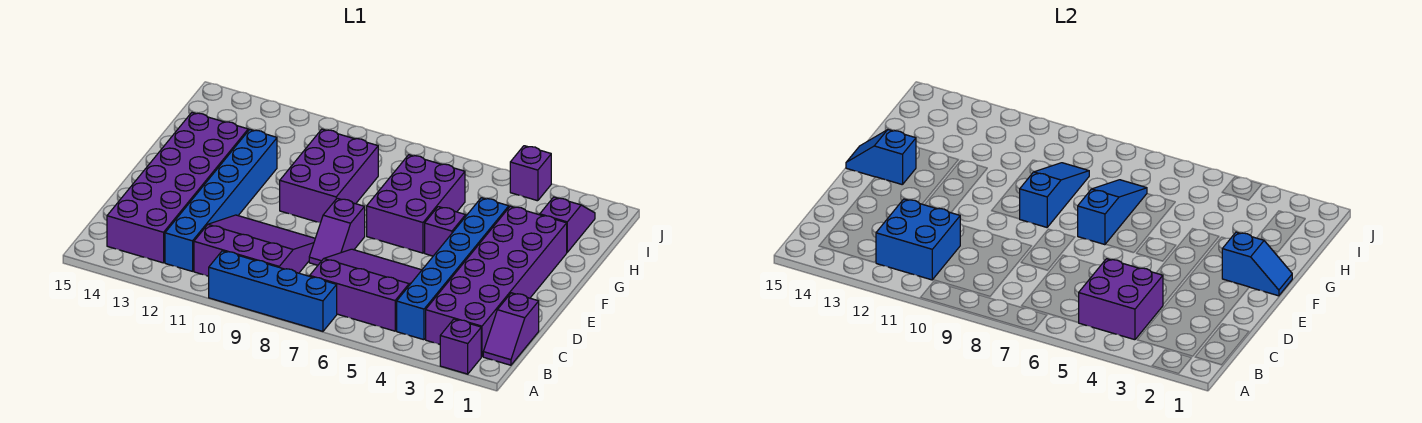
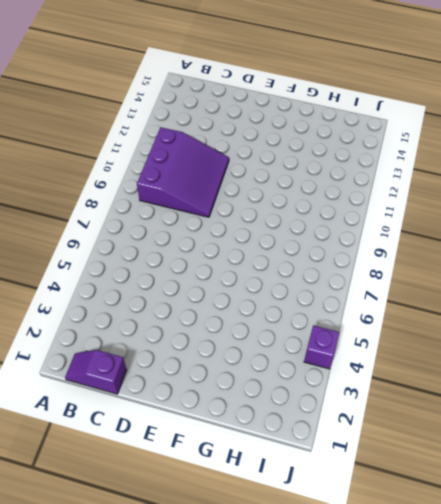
none -> purple 1x1 brick [440,319,481,374]
none -> blue 1x4 brick [209,251,337,331]
none -> purple 2x6 brick [426,206,567,357]

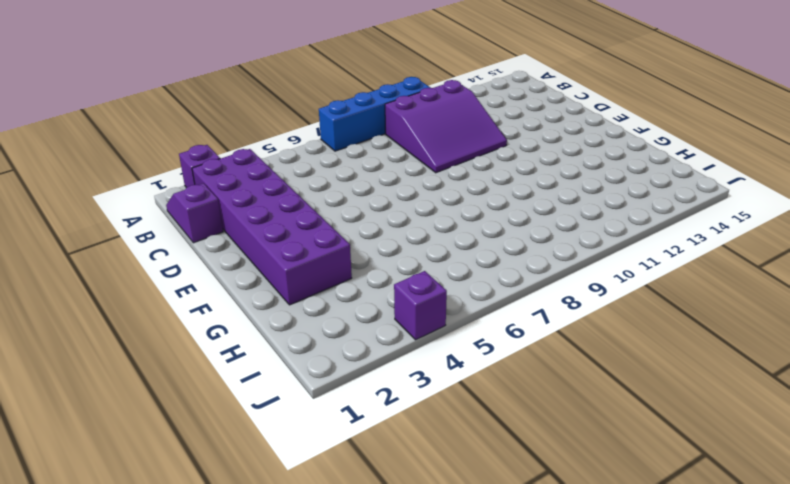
none -> blue 1x6 brick [397,198,509,340]
none -> purple 3x3 slope [310,249,422,331]
none -> blue 1x6 brick [165,130,277,271]

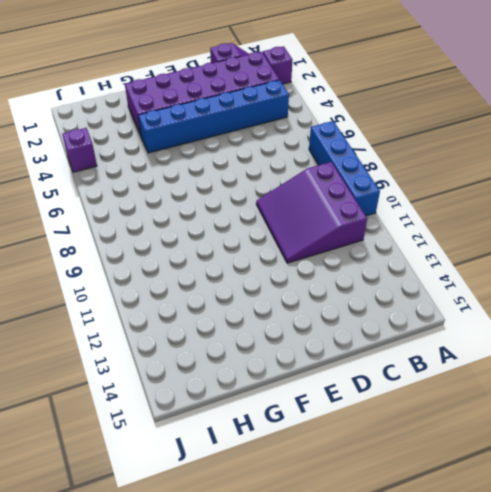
none -> purple 3x3 slope [310,249,422,331]
none -> blue 1x6 brick [165,130,277,271]
none -> purple 2x6 brick [107,113,248,263]

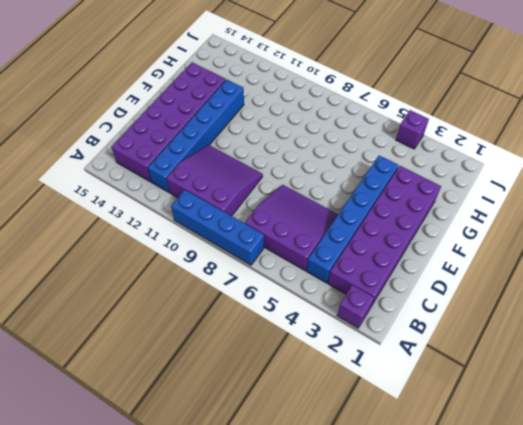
none -> purple 1x2 slope [483,293,539,365]
none -> purple 1x2 slope [309,198,365,265]
none -> purple 1x1 brick [425,207,466,256]

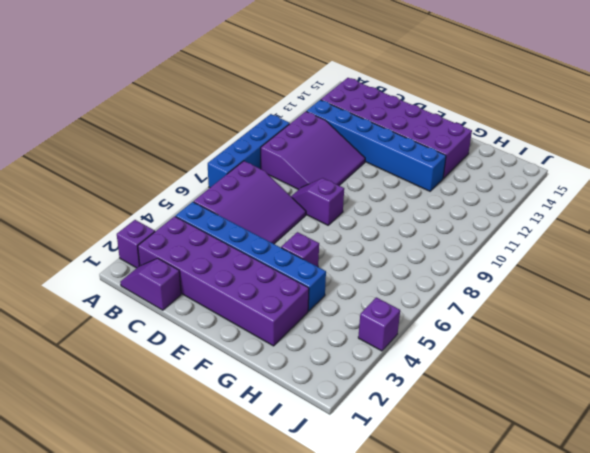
none -> purple 2x3 brick [367,155,465,253]
none -> purple 2x3 brick [280,129,378,223]
none -> purple 1x2 slope [540,197,595,252]

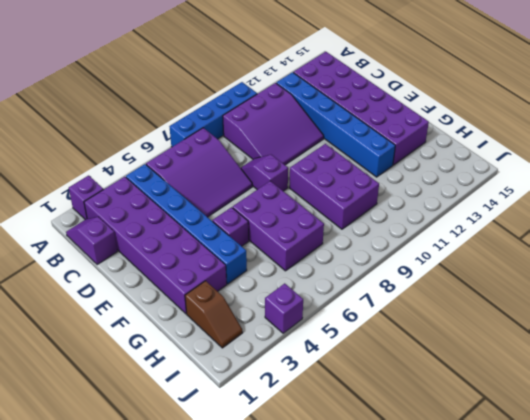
brown 1x2 slope [185,281,243,348] -> purple 1x2 slope [540,197,595,252]
none -> purple 2x2 brick [1079,259,1163,340]
none -> blue 2x2 brick [876,199,960,280]
none -> blue 1x2 slope [1222,232,1292,296]

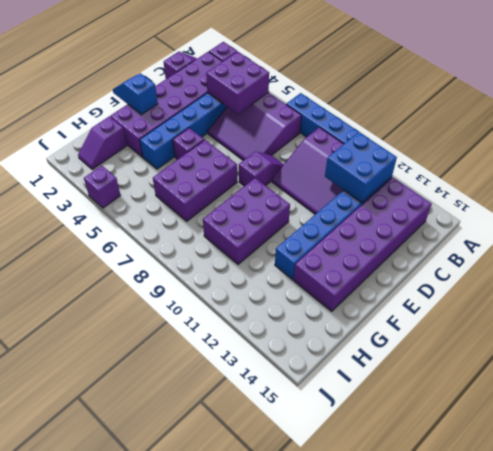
none -> blue 1x3 slope [1078,180,1147,245]
none -> blue 1x3 slope [1020,163,1089,227]
none -> blue 1x2 slope [846,130,916,185]

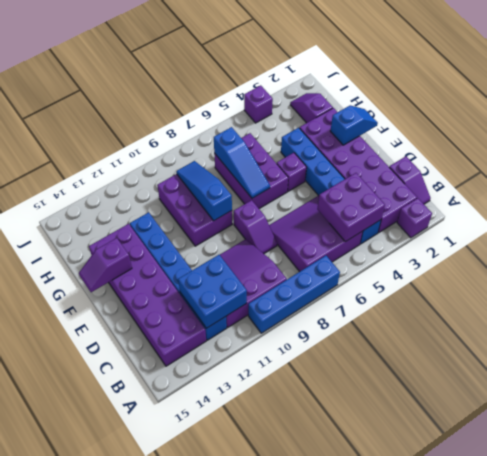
blue 1x3 slope [214,127,270,198] -> blue 1x3 slope turned to [1078,180,1147,245]
purple 1x2 slope [79,238,132,292] -> blue 1x2 slope [846,130,916,185]

